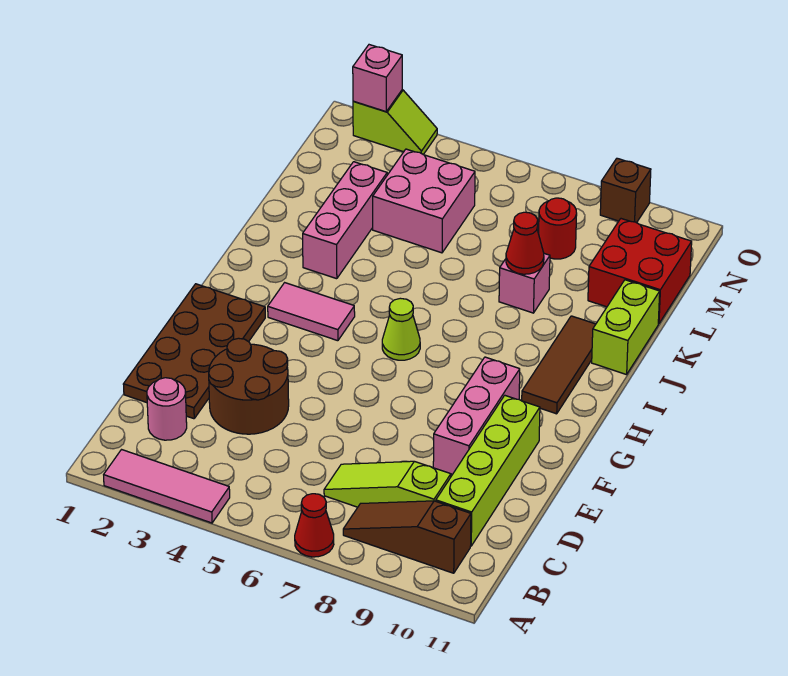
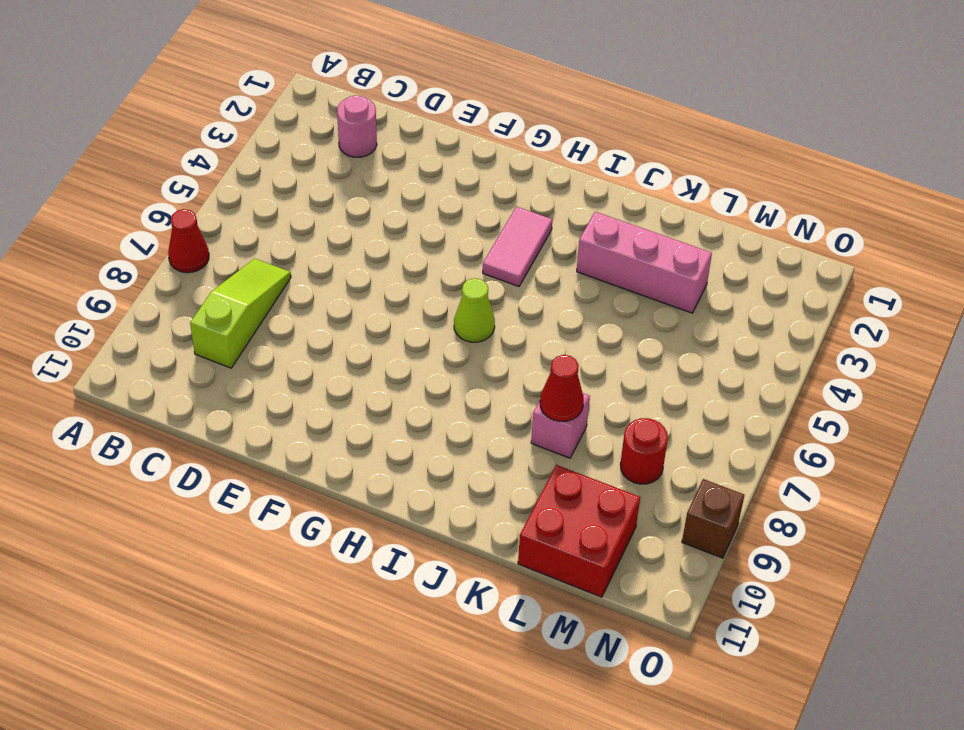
none -> pink 1x3 tile [104,450,230,523]
none -> brown 1x3 slope [343,501,471,573]
none -> lime 1x4 brick [436,395,540,546]

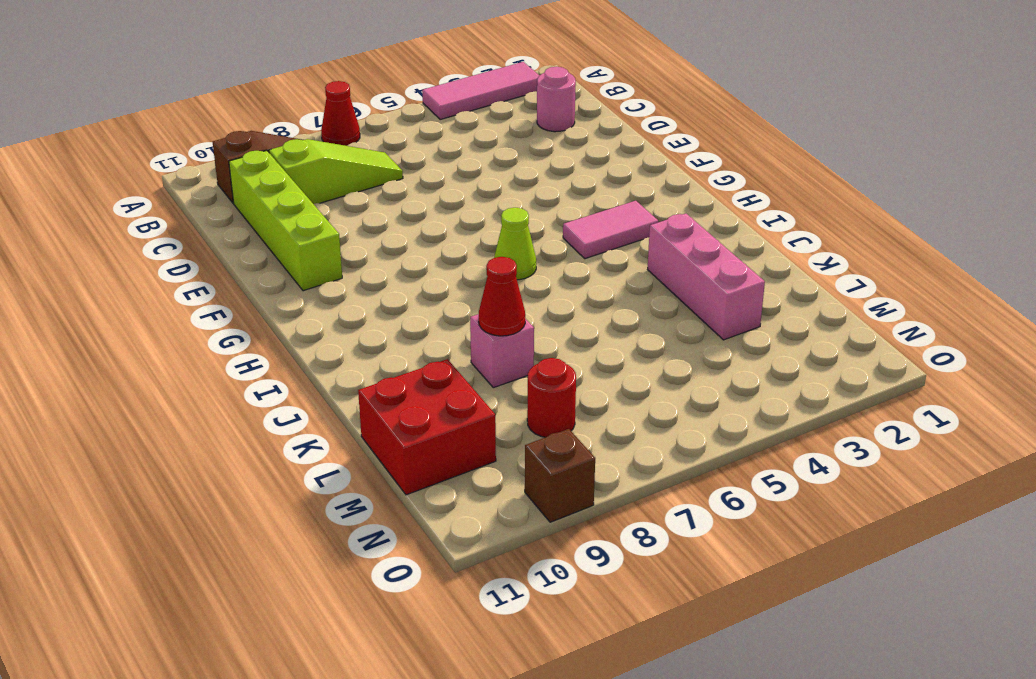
none -> brown 2x4 plate [123,284,265,419]
none -> brown 2x2 round brick [209,338,289,434]
none -> pink 1x3 brick [433,357,520,474]

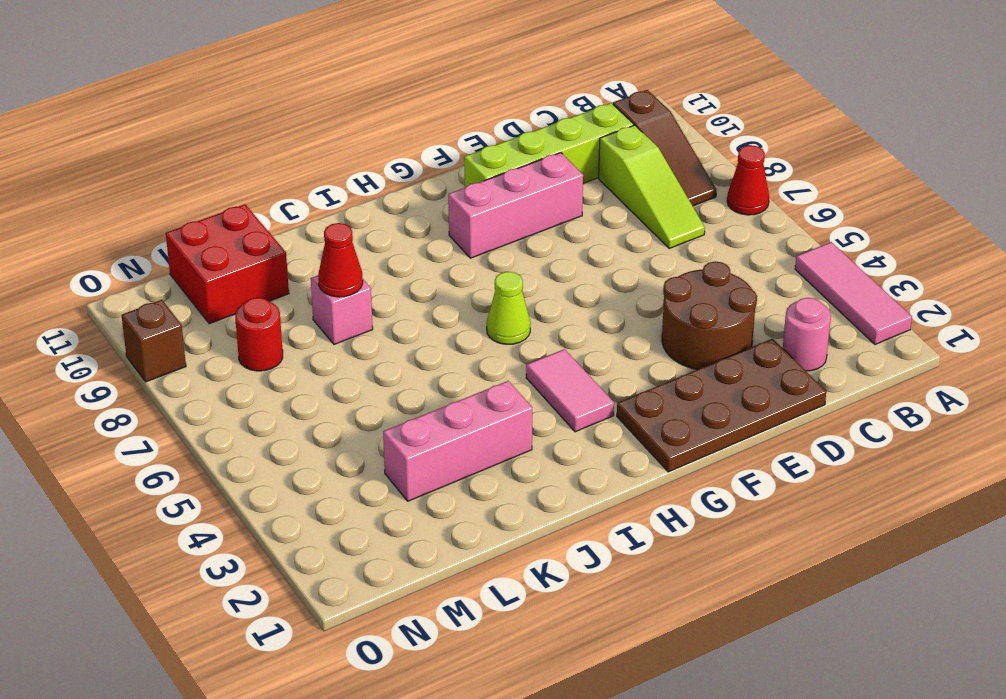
none -> brown 1x3 tile [522,316,596,414]
none -> lime 1x2 brick [592,280,660,375]
none -> pink 2x2 brick [373,149,475,253]

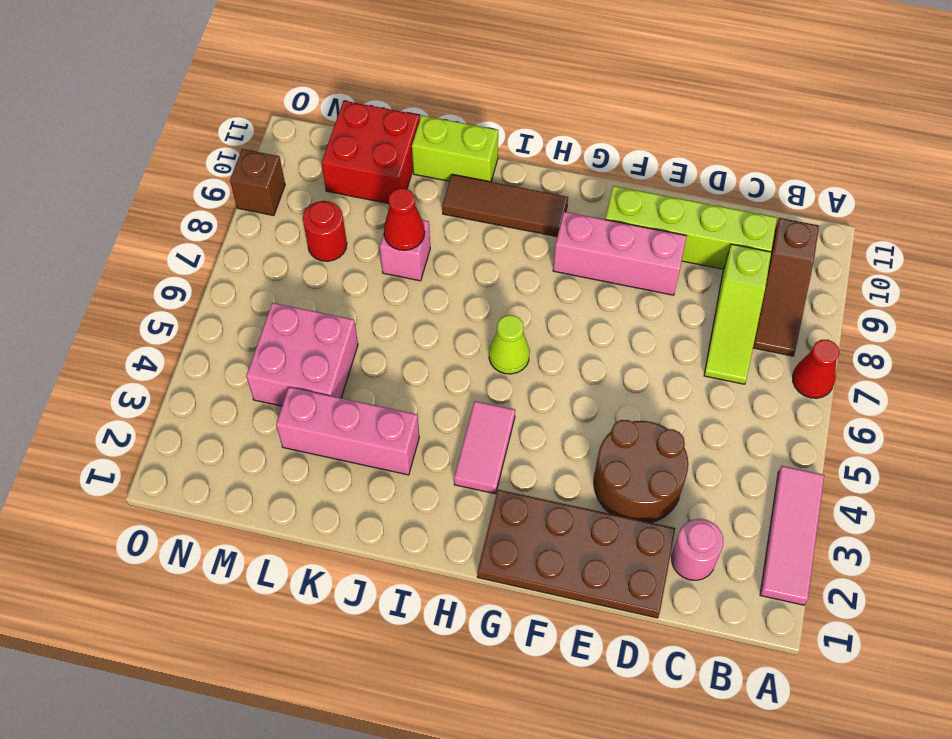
none -> lime 1x2 slope [353,90,437,155]
none -> pink 1x1 brick [353,45,402,112]

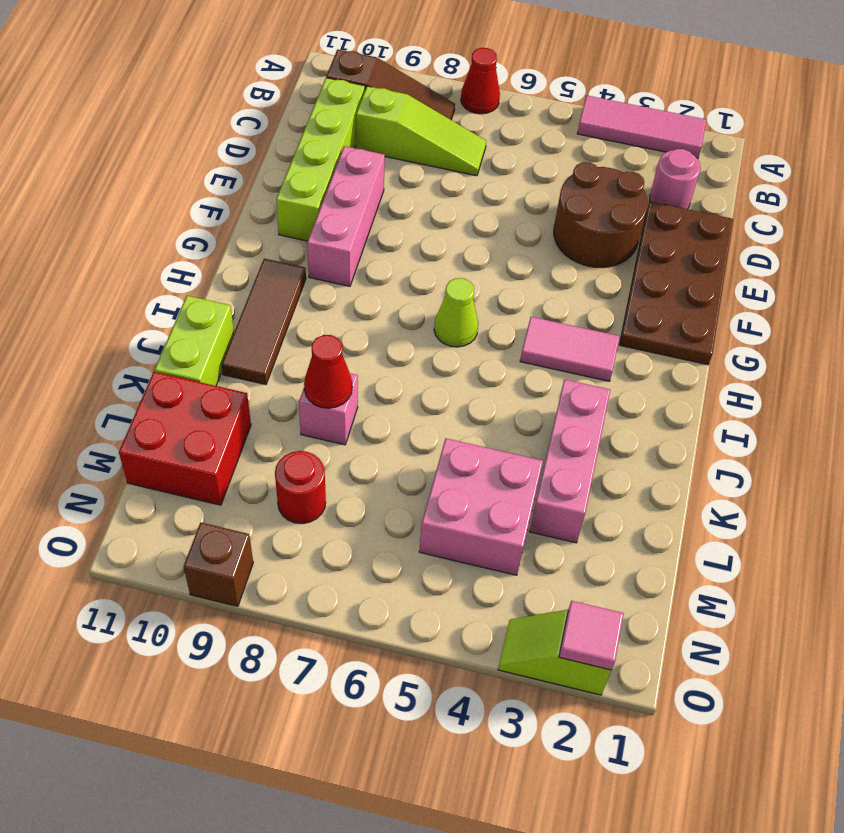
pink 1x1 tile [559,601,624,670] -> pink 1x1 brick [353,45,402,112]

